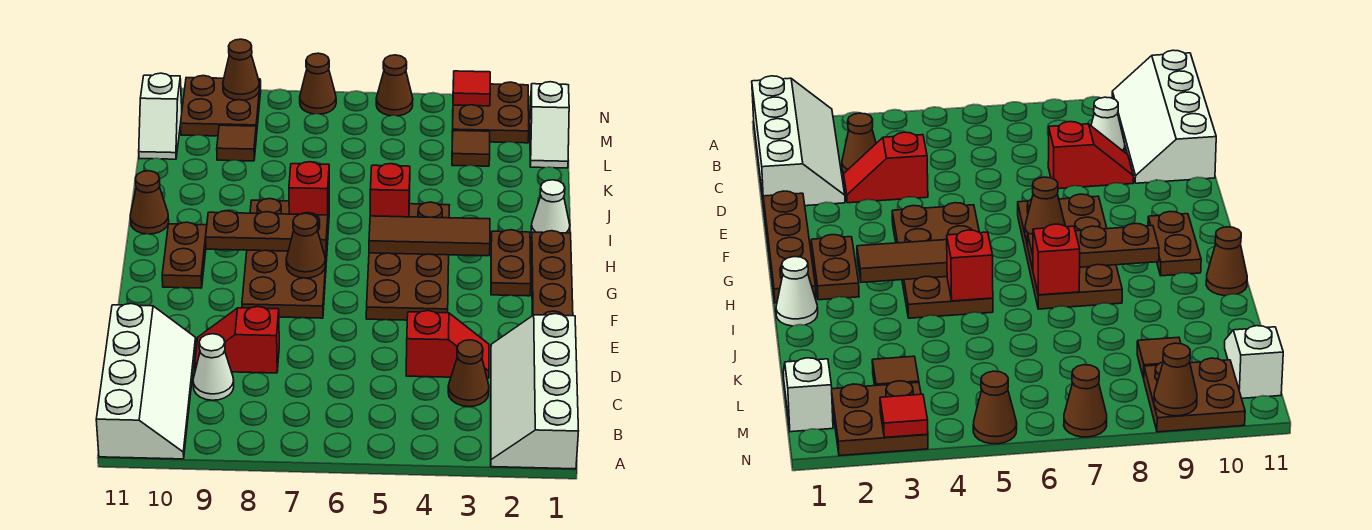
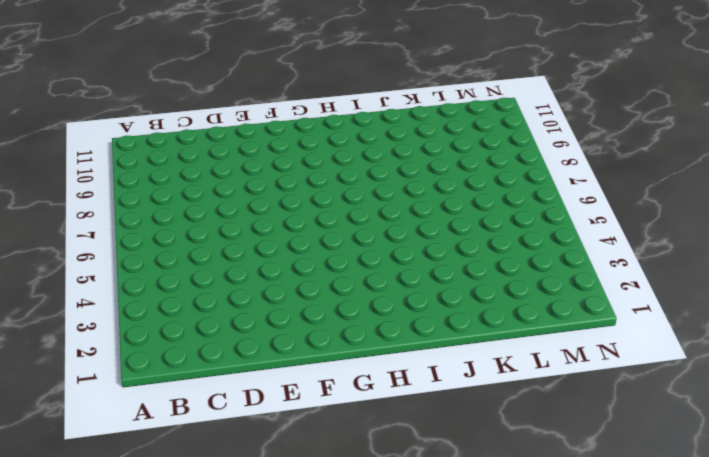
none -> white 2x4 slope [491,314,578,469]
none -> white 2x4 slope [96,304,196,459]
none -> brown 1x1 cone [448,340,489,407]

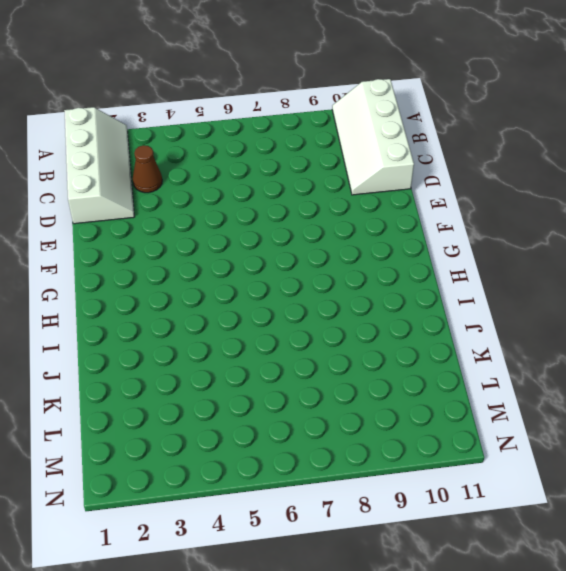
none -> white 1x1 cone [193,334,234,400]
none -> red 1x2 slope [406,311,489,378]
none -> red 1x2 slope [195,307,279,373]

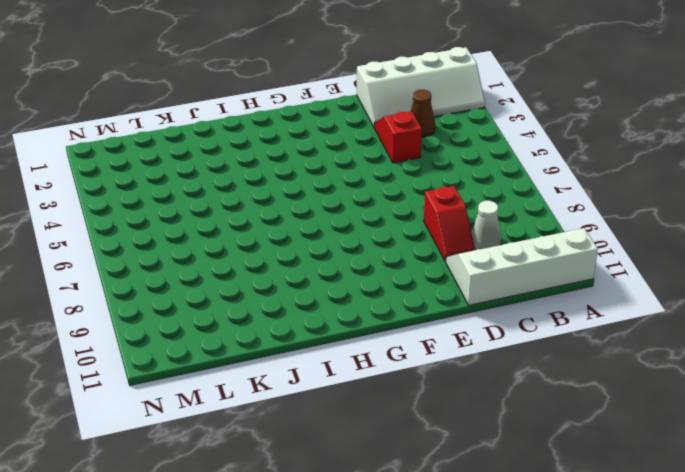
none -> brown 1x4 plate [531,231,573,316]
none -> brown 2x4 plate [366,202,450,320]
none -> brown 2x4 plate [242,199,329,318]

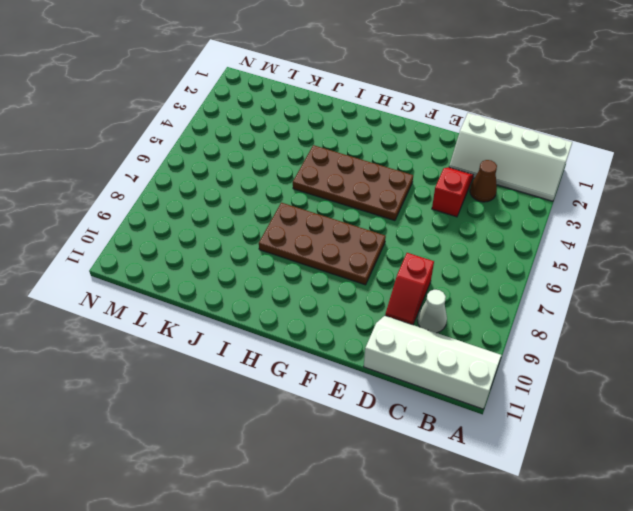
none -> brown 1x4 plate [531,231,573,316]
none -> brown 1x2 plate [491,230,531,296]
none -> brown 1x2 plate [162,222,207,288]

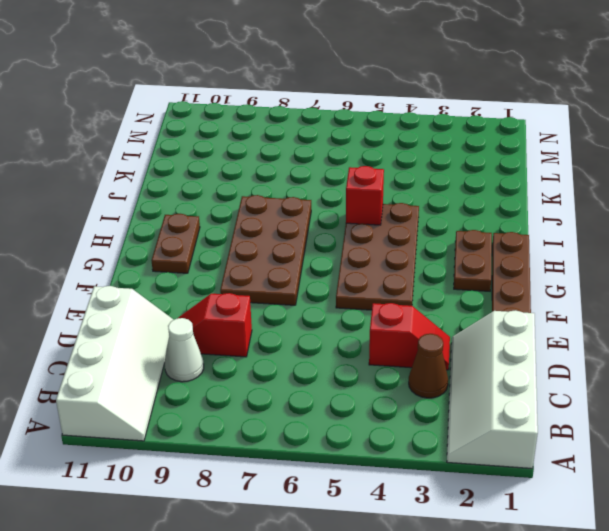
none -> white 1x1 cone [531,180,570,233]
none -> brown 1x1 cone [130,171,169,234]
none -> white 1x2 slope [530,82,569,168]

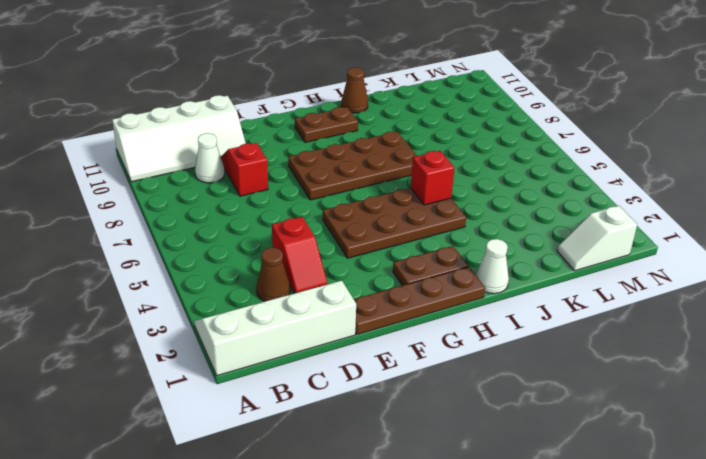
none -> brown 1x1 tile [452,131,490,166]
none -> brown 1x1 tile [217,125,256,161]
none -> white 1x2 slope [139,73,182,159]

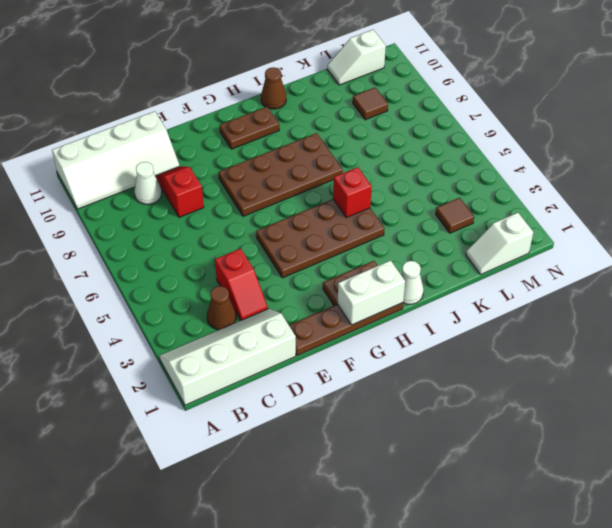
white 1x2 brick [338,261,405,325] -> none
none -> brown 2x2 plate [452,82,529,143]
none -> brown 2x2 plate [181,76,261,137]
none -> brown 1x1 cone [376,55,413,116]

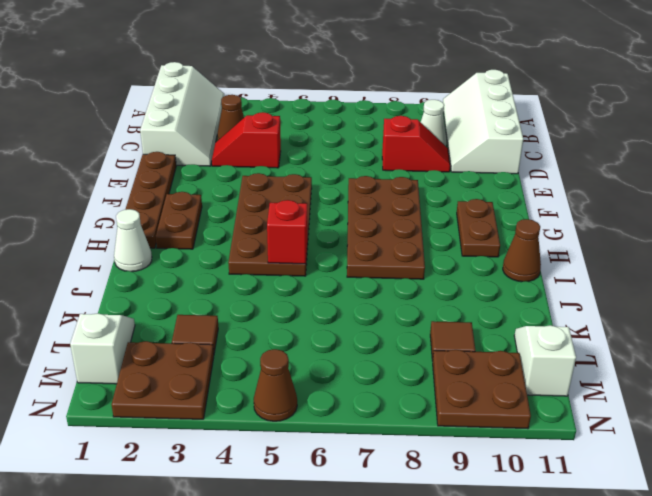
none -> brown 1x1 cone [300,53,336,114]
none -> brown 1x1 cone [286,213,325,278]
none -> brown 1x3 tile [369,216,490,256]

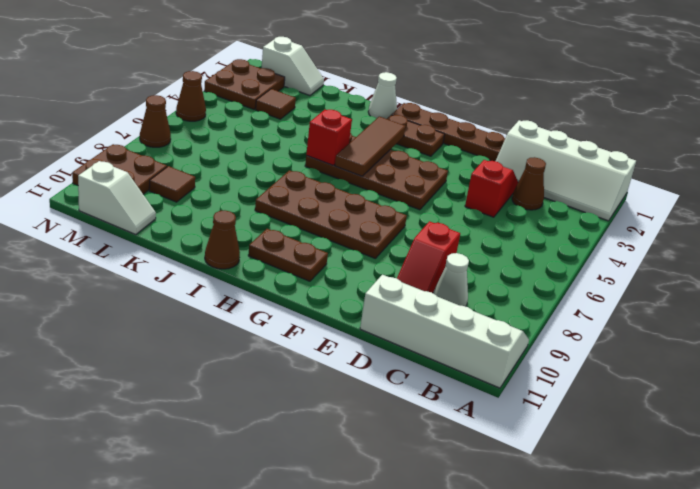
none -> brown 1x1 cone [286,213,325,278]
none -> brown 1x3 plate [206,211,328,252]
none -> red 1x1 brick [289,162,329,216]

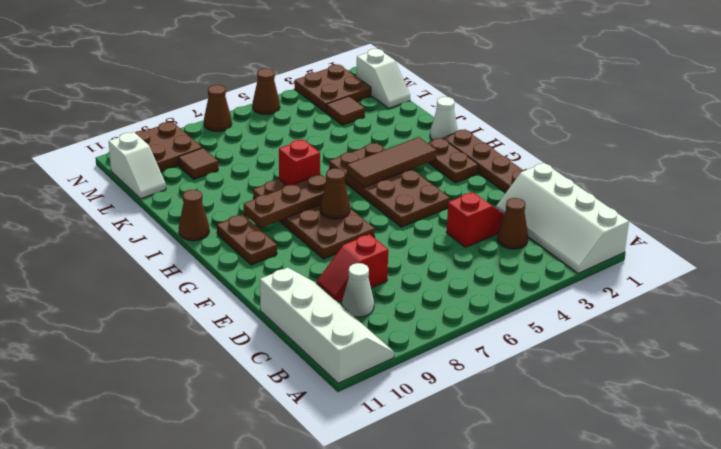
none -> red 1x1 brick [370,164,410,217]
none -> red 1x1 tile [453,71,490,106]
none -> brown 1x1 cone [223,39,259,100]

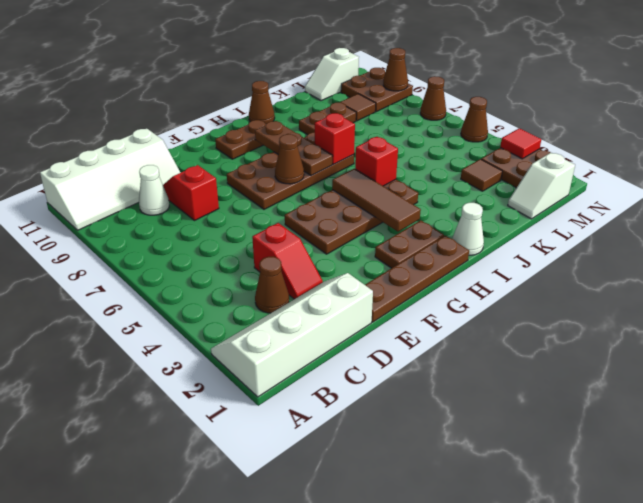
brown 1x2 plate [299,103,356,135] -> none

